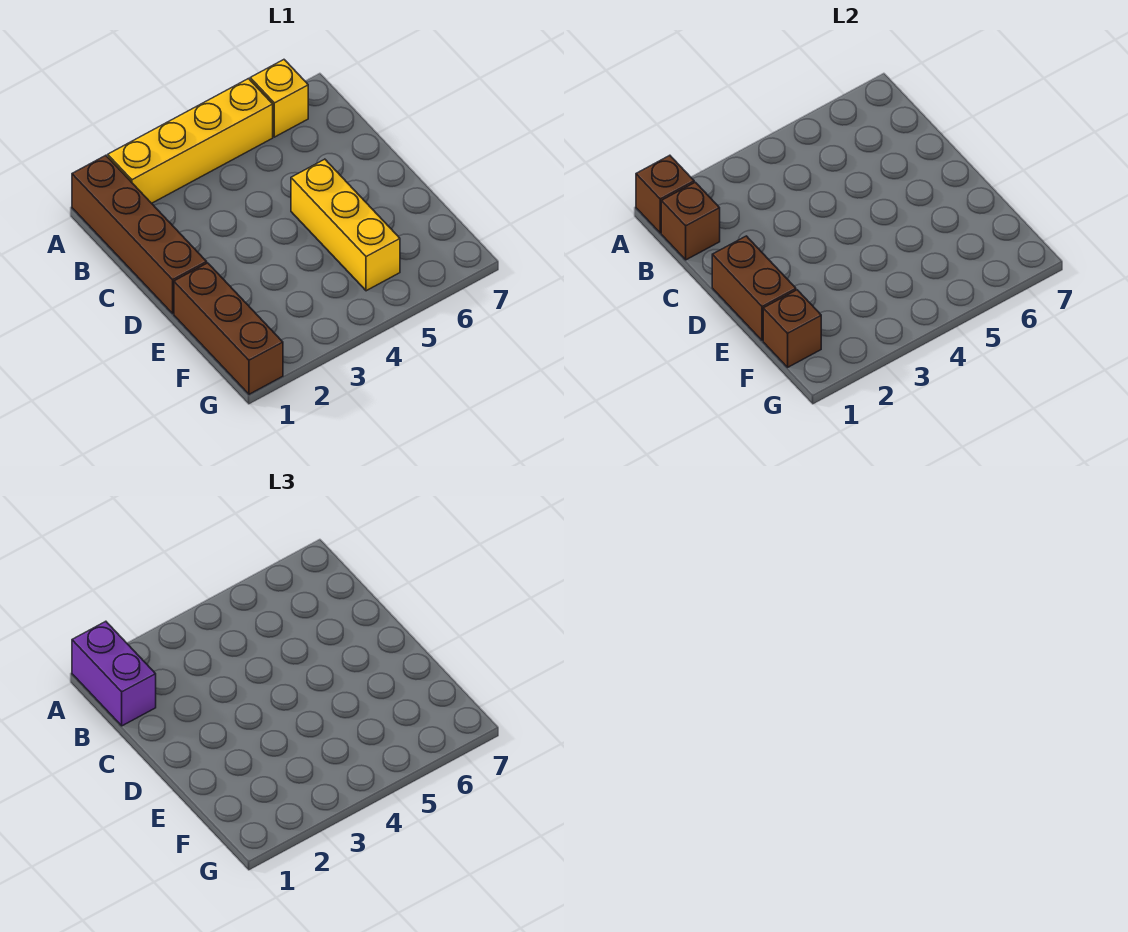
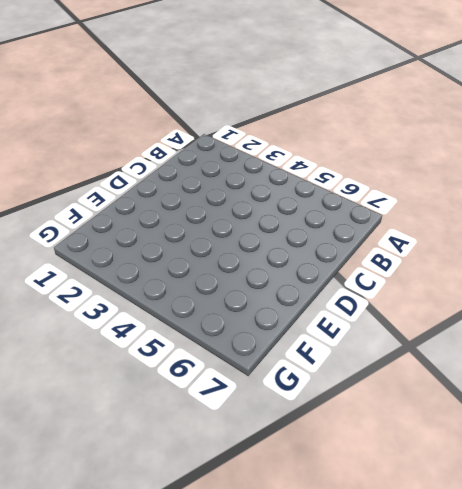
none -> brown 1x4 brick [72,155,207,314]
none -> yellow 1x4 brick [108,79,273,203]

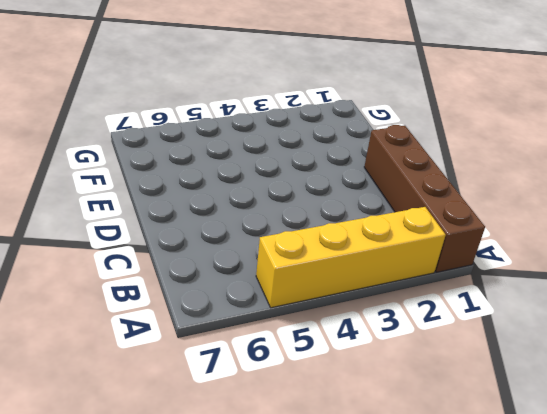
none -> yellow 1x1 brick [250,60,308,137]
none -> yellow 1x3 brick [291,159,400,291]

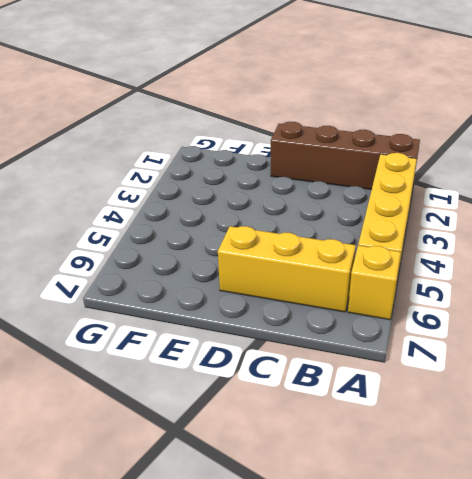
yellow 1x3 brick [218,226,356,312] -> yellow 1x3 brick moved to [291,159,400,291]
none -> brown 1x3 brick [174,263,283,394]
none -> brown 1x1 brick [636,155,694,233]

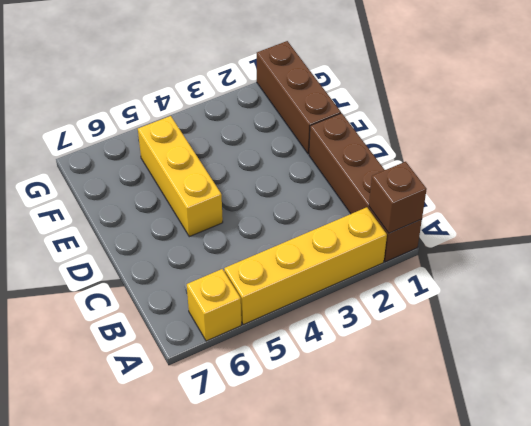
none -> brown 1x1 brick [661,182,720,260]
none -> brown 1x2 brick [712,236,796,341]

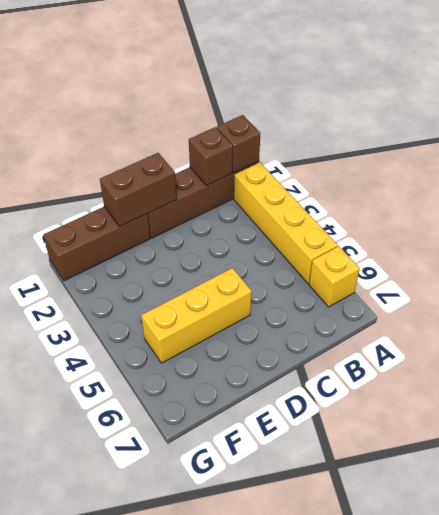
none -> brown 1x1 brick [763,290,821,367]
none -> purple 1x2 brick [72,621,156,726]

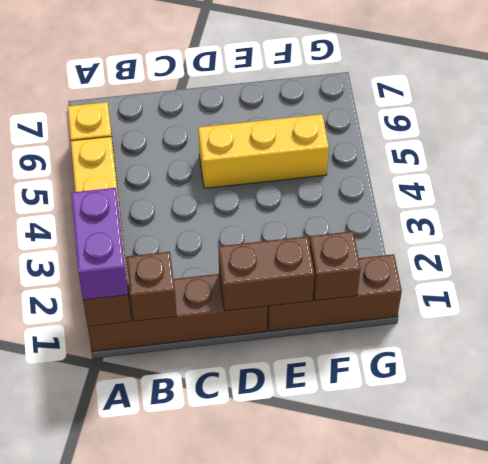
purple 1x2 brick [71,188,128,300] -> purple 1x2 brick turned to [72,621,156,726]

